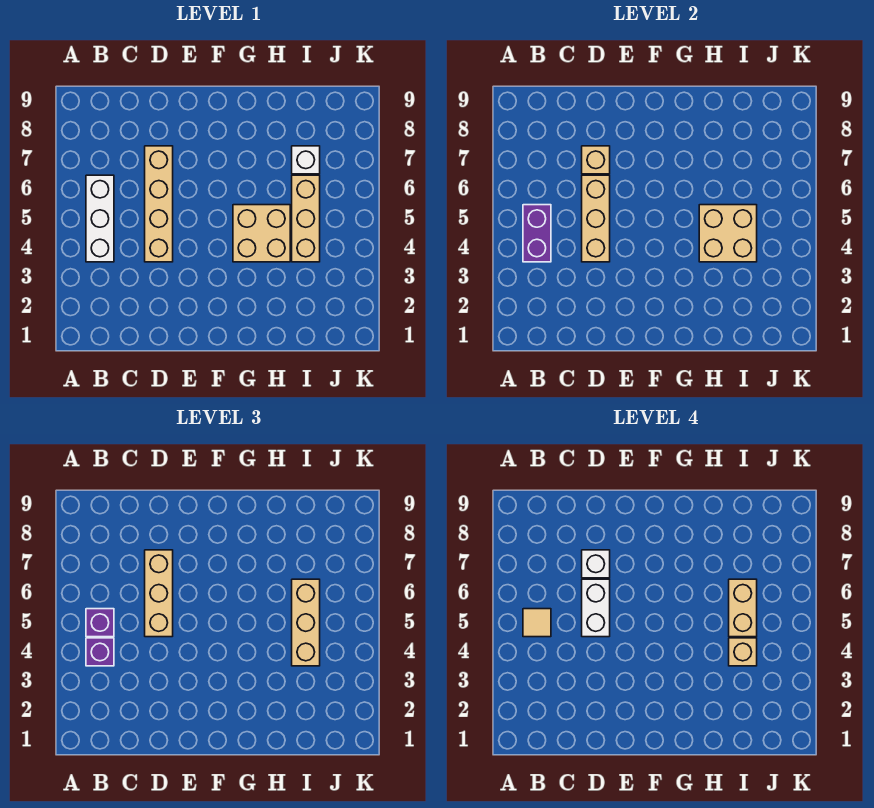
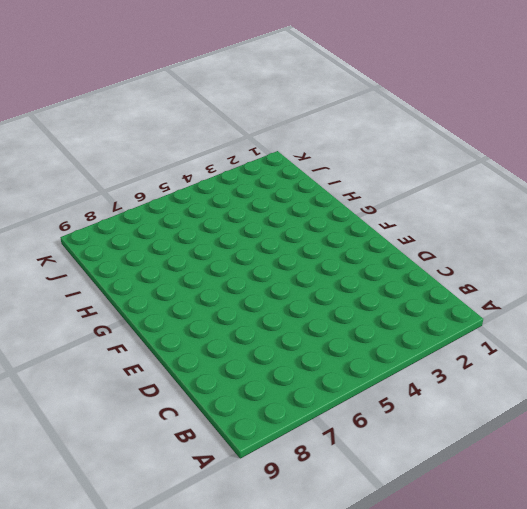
none -> white 1x3 brick [86,175,114,262]
none -> tan 1x4 brick [145,146,173,262]
none -> tan 2x2 brick [233,205,290,262]

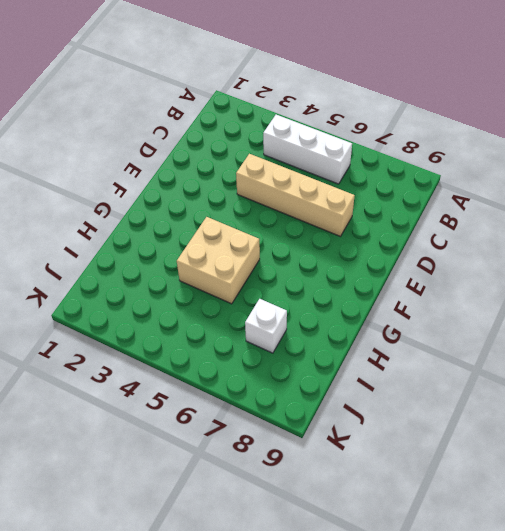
none -> tan 1x3 brick [292,175,320,262]
none -> purple 1x2 brick [523,205,551,262]
none -> tan 1x3 brick [582,175,610,262]

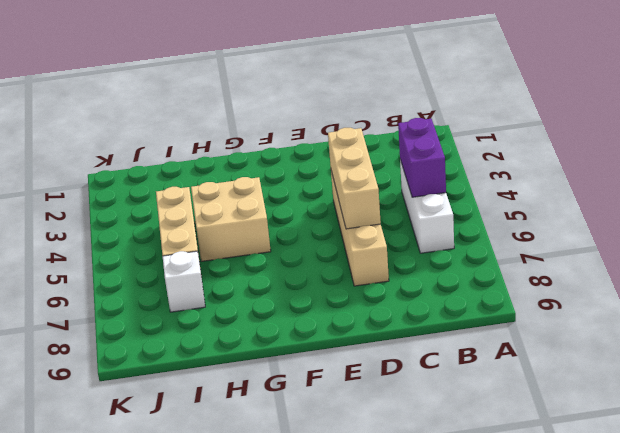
none -> tan 1x1 brick [582,146,610,174]
none -> tan 2x2 brick [699,205,757,262]
none -> purple 1x1 brick [86,638,114,666]

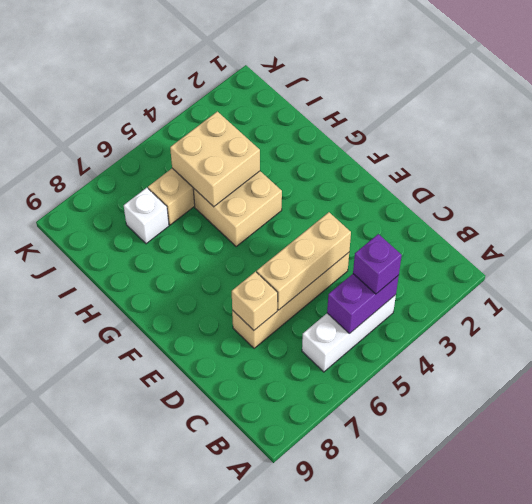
none -> purple 1x1 brick [86,609,114,637]
none -> tan 1x3 brick [145,550,173,637]
none -> tan 1x3 brick [292,579,320,666]

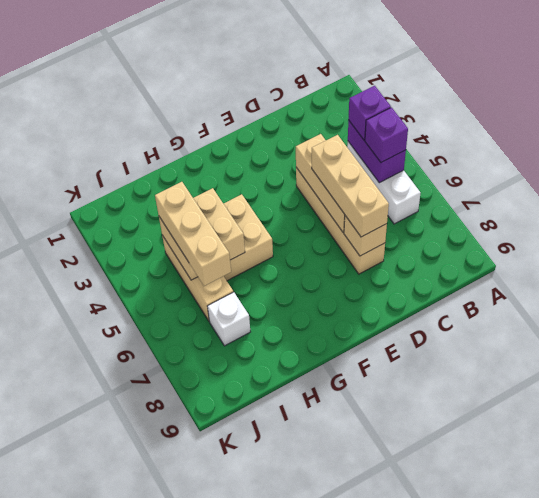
none -> tan 1x1 tile [523,609,551,637]
none -> white 1x2 brick [582,579,610,637]
none -> white 1x1 brick [582,550,610,578]

